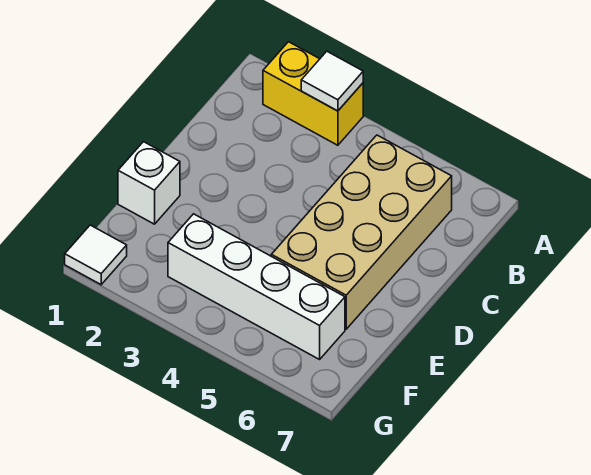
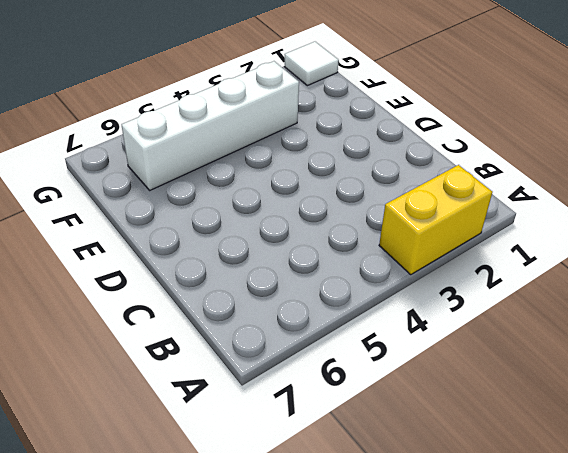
none -> tan 2x4 brick [271,135,452,329]
none -> white 1x1 brick [118,142,180,224]

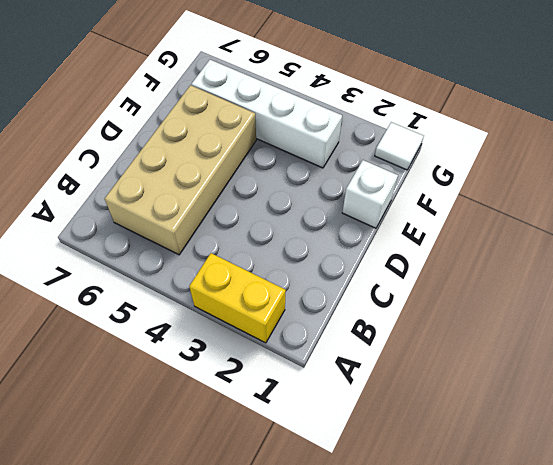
none -> white 1x1 tile [301,51,363,111]

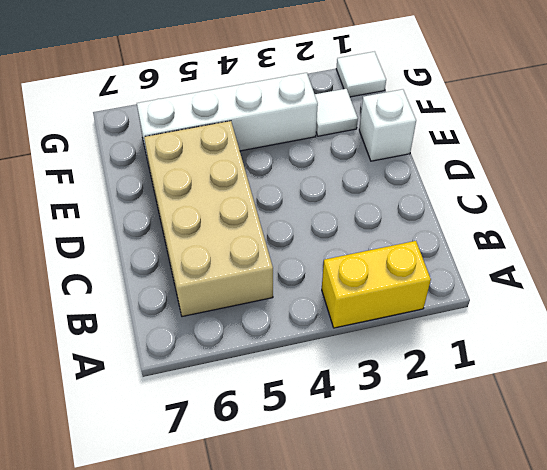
white 1x1 tile [315,89,358,136] -> white 1x1 tile moved to [301,51,363,111]

